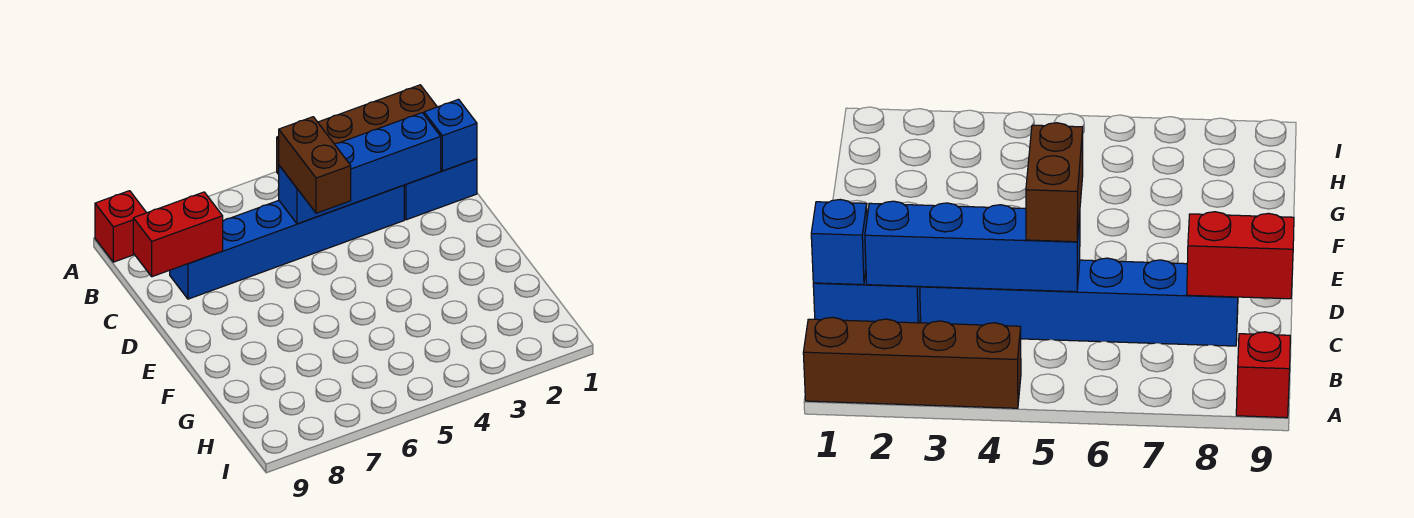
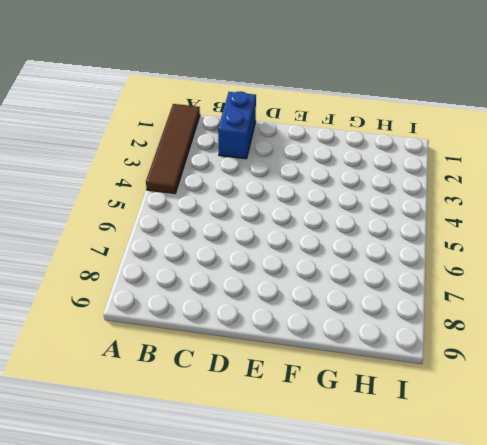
brown 1x4 tile [146,104,200,193] -> brown 1x4 brick [277,85,437,174]
none -> red 1x1 brick [95,191,146,262]
none -> blue 1x6 brick [170,185,404,299]

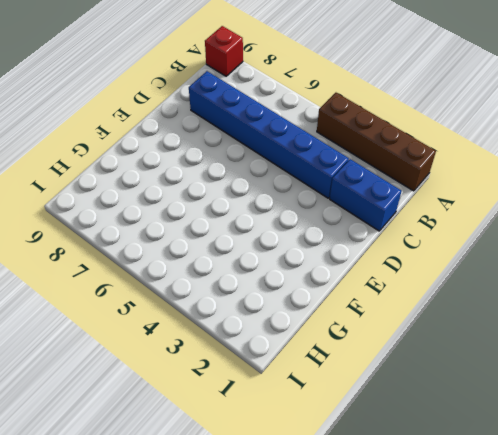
none -> blue 1x1 brick [424,99,477,171]
none -> blue 1x4 brick [279,113,441,224]

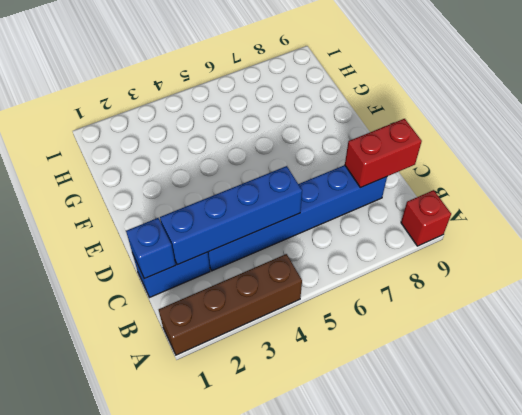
none -> brown 1x2 brick [279,117,351,213]

